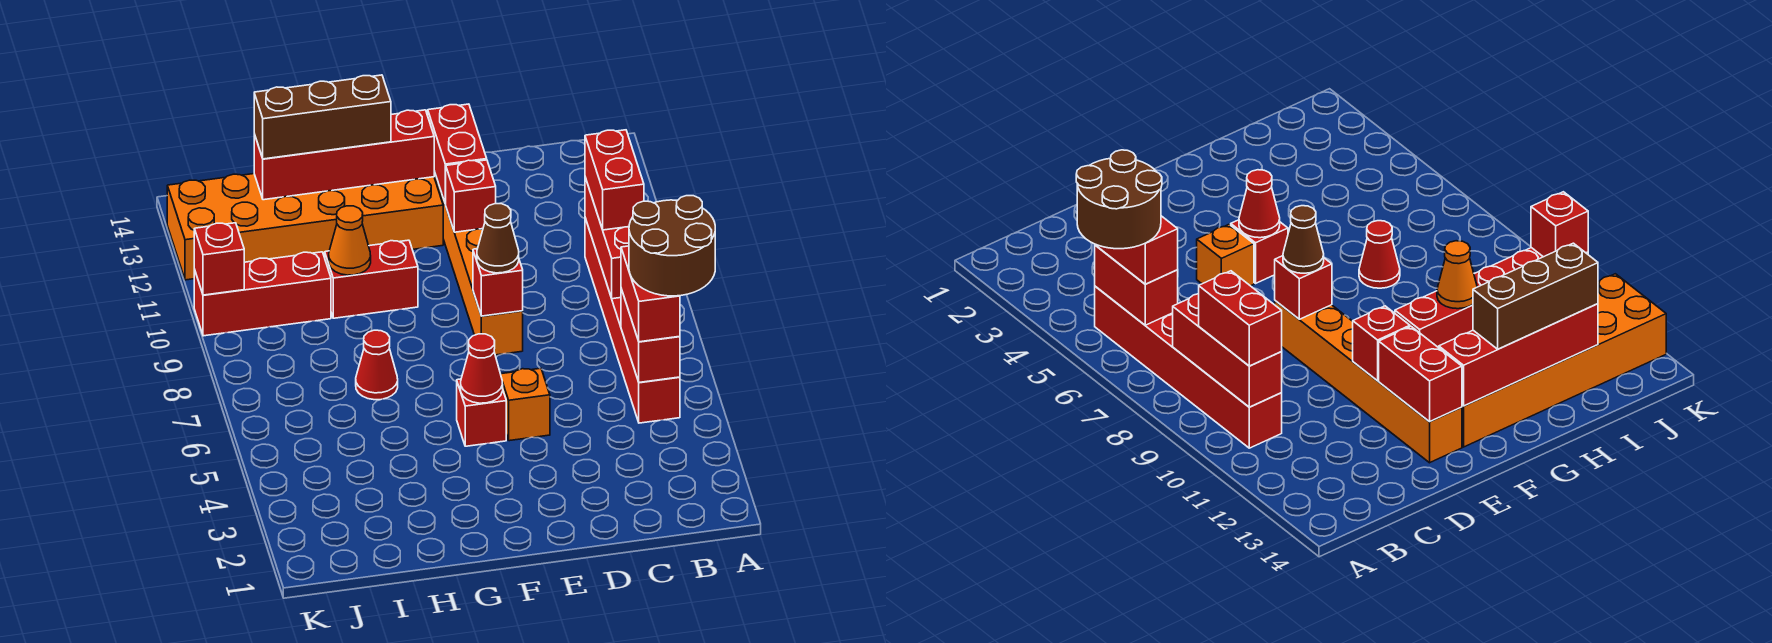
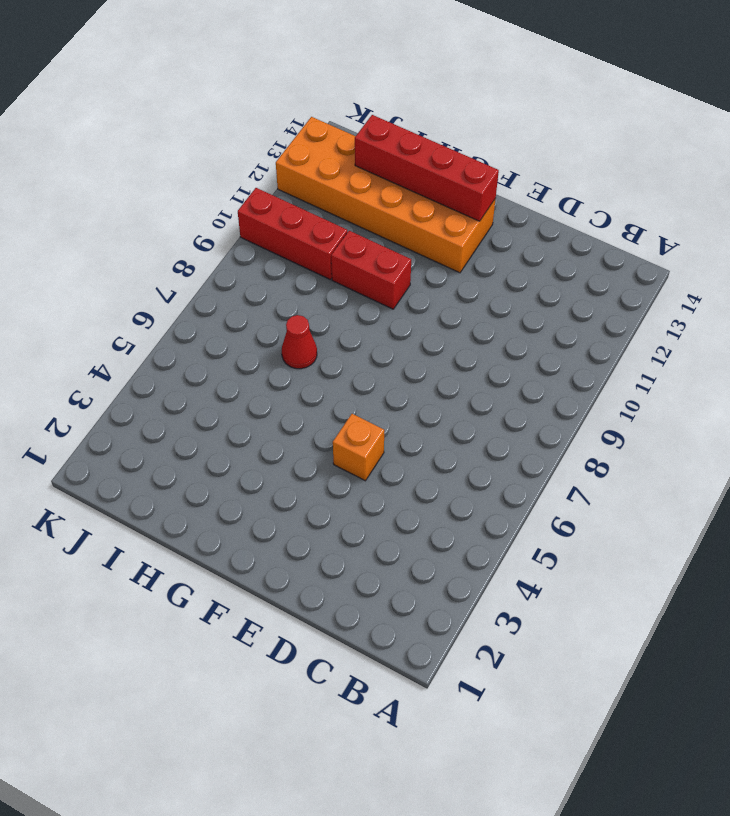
none -> red 1x6 brick [585,218,680,423]
none -> orange 1x6 brick [434,172,523,355]
none -> red 1x1 brick [457,379,506,446]

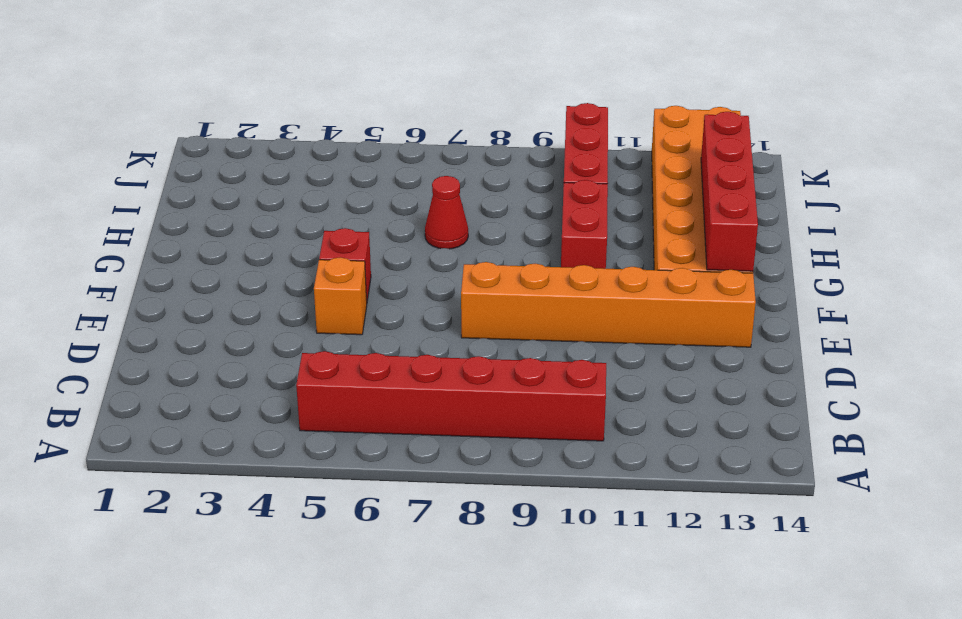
none -> red 1x2 brick [621,289,680,382]
none -> red 1x3 brick [585,177,629,299]
none -> red 1x1 brick [473,249,523,316]

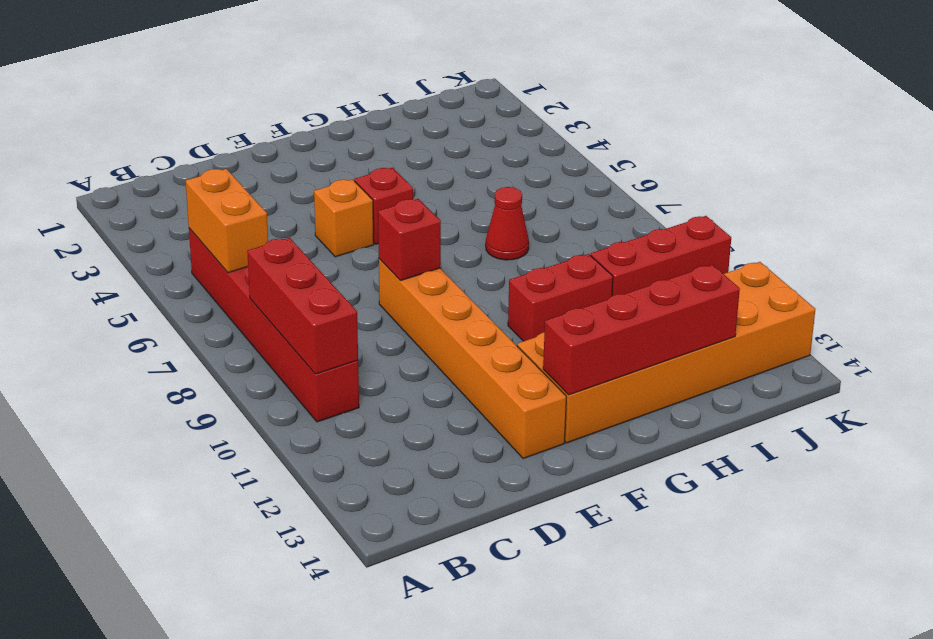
orange 1x2 brick [186,169,268,273] -> red 1x2 brick [621,289,680,382]
none -> red 1x1 brick [446,160,496,232]
none -> red 1x2 brick [428,104,487,204]
none -> red 1x1 cone [461,334,503,403]

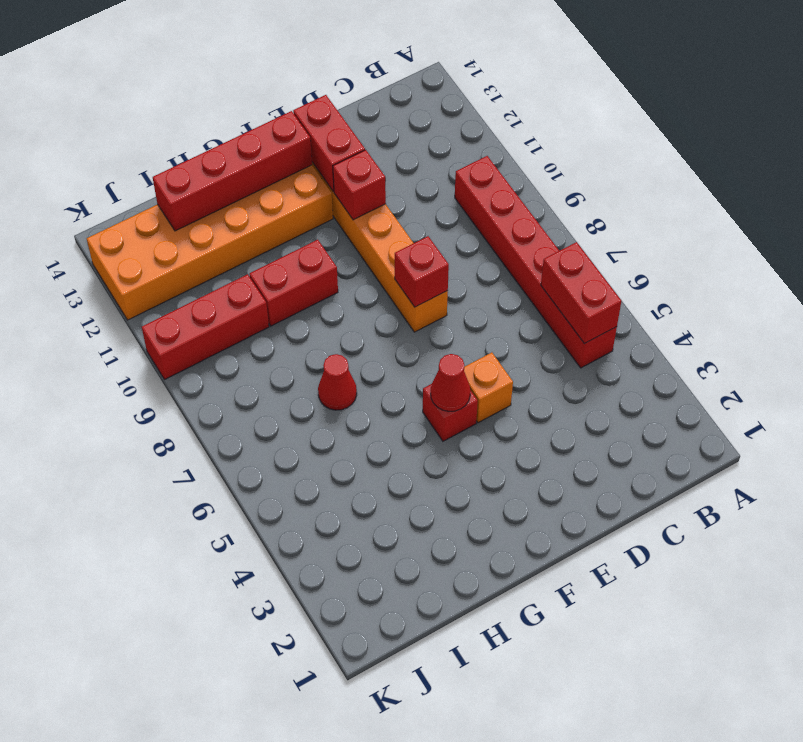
none -> red 1x3 brick [585,177,629,299]
none -> orange 1x1 cone [329,206,371,275]
none -> red 1x1 brick [194,223,244,295]

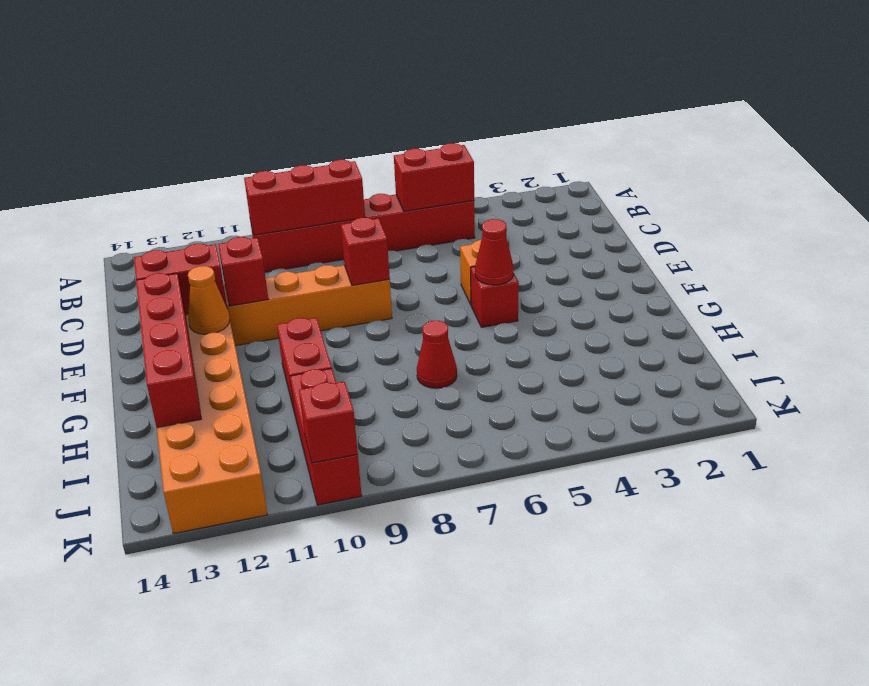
orange 1x1 cone [188,266,230,334] -> orange 1x1 cone moved to [329,206,371,275]
none -> red 1x2 brick [621,246,680,342]
none -> red 1x2 brick [585,130,644,230]
none -> brown 1x1 cone [477,204,519,273]

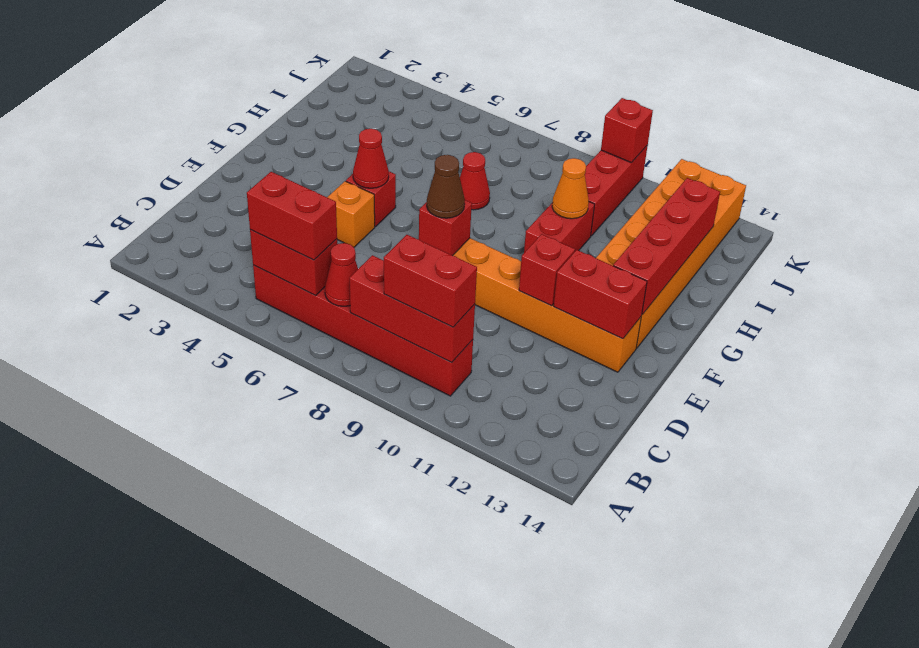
red 1x1 cone [325,243,358,306] -> none
none -> brown 1x3 brick [254,75,391,159]
none -> brown 2x2 round brick [629,196,715,296]

